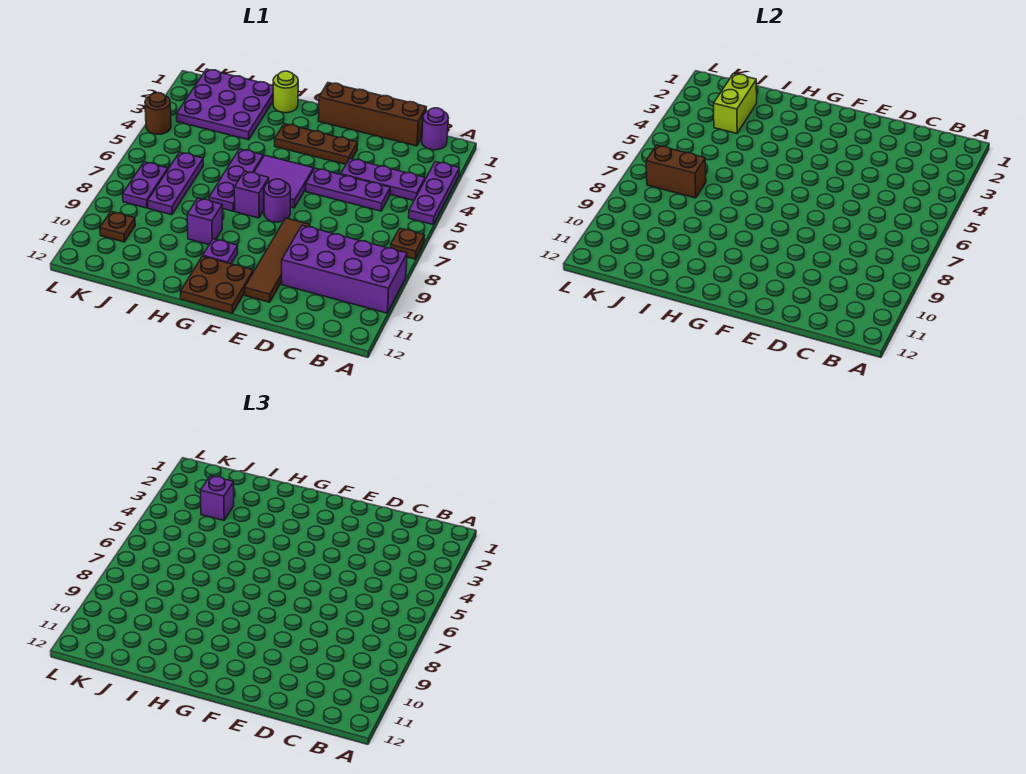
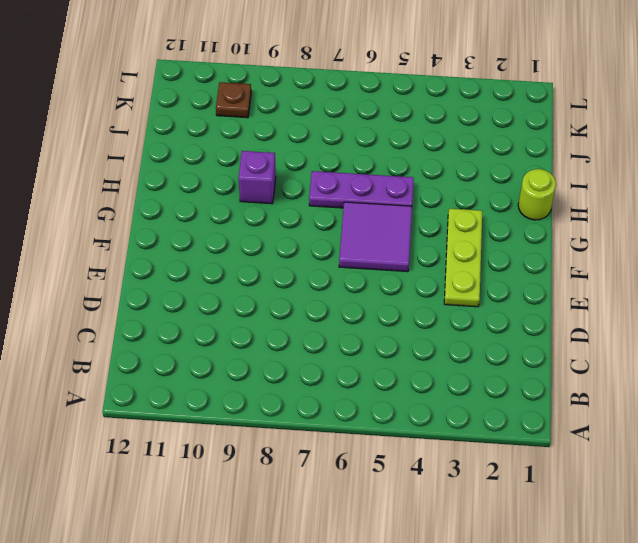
lime 1x3 plate [444,209,482,307] -> brown 1x3 plate [275,124,358,164]
none -> purple 1x3 plate [409,162,459,225]
none -> brown 1x1 plate [390,228,425,259]
none -> purple 2x4 brick [282,225,407,313]

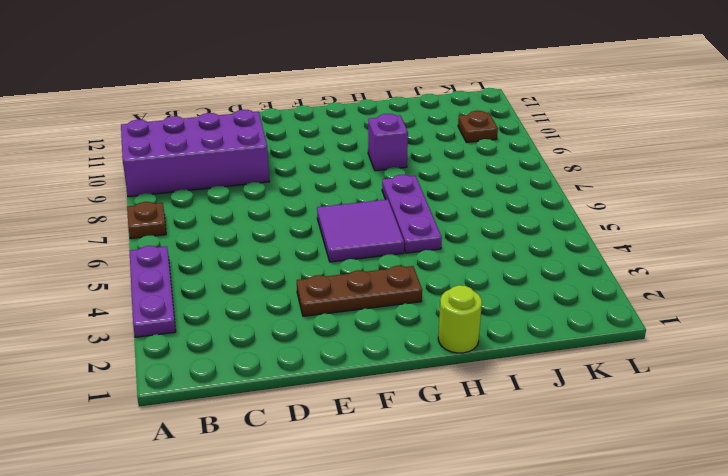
none -> purple 1x1 round brick [422,108,448,150]
none -> purple 1x3 plate [341,159,425,201]
none -> brown 1x4 brick [318,83,427,146]

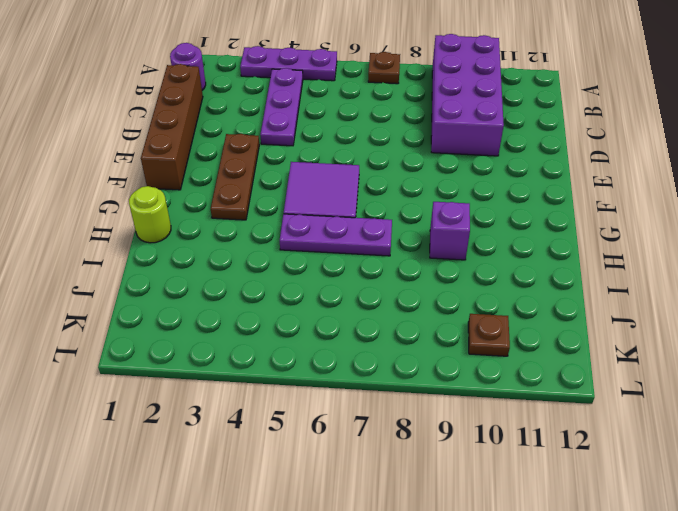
none -> purple 1x3 plate [306,168,390,211]
none -> brown 1x4 tile [245,218,310,302]
none -> purple 1x1 round brick [264,179,290,222]

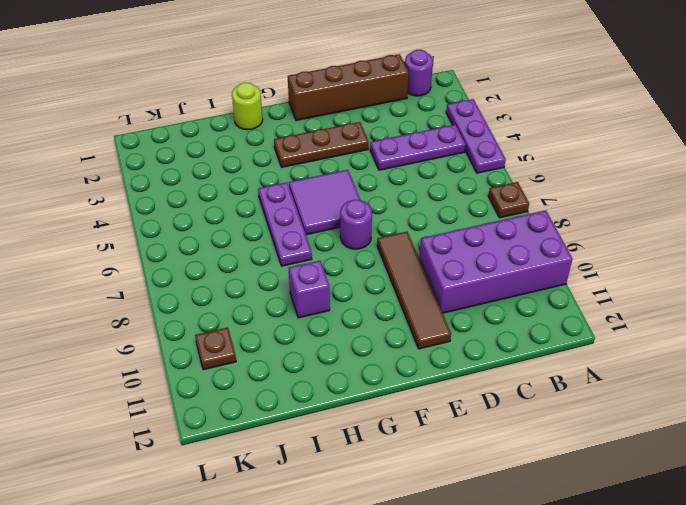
none -> purple 1x3 plate [306,168,390,211]
none -> brown 2x2 plate [181,256,253,313]
none -> purple 1x1 brick [234,171,269,218]

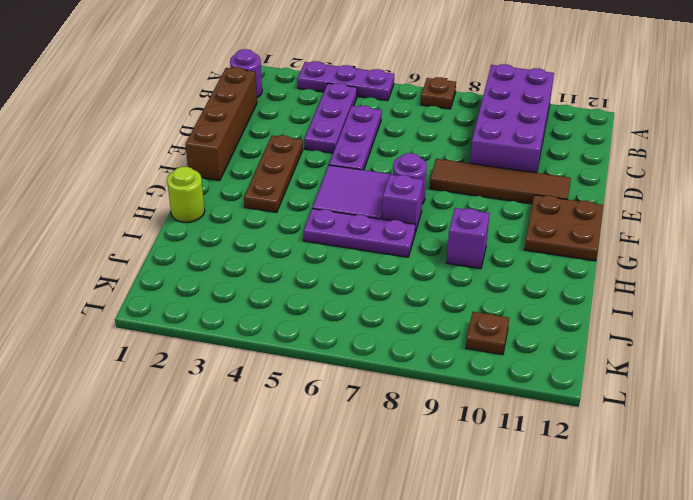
none -> purple 1x1 plate [203,239,238,264]
none -> purple 3x3 plate [176,69,273,140]
none -> purple 1x3 plate [148,152,203,215]

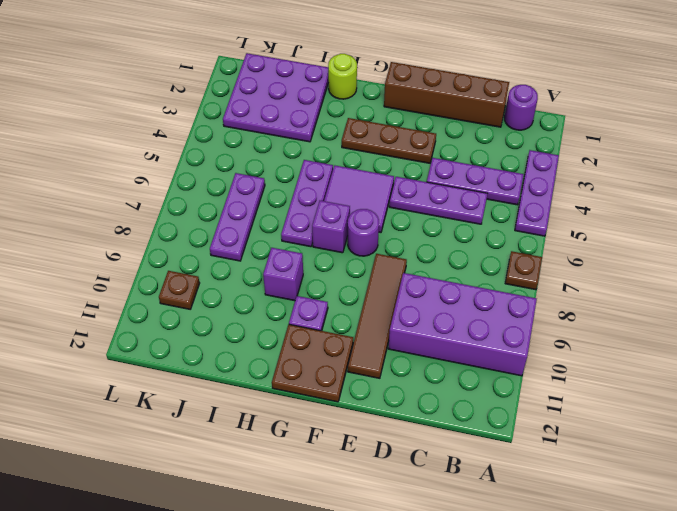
none -> purple 1x2 plate [123,162,168,208]
none -> brown 1x1 round brick [145,93,171,134]
none -> lime 1x2 brick [714,74,757,133]

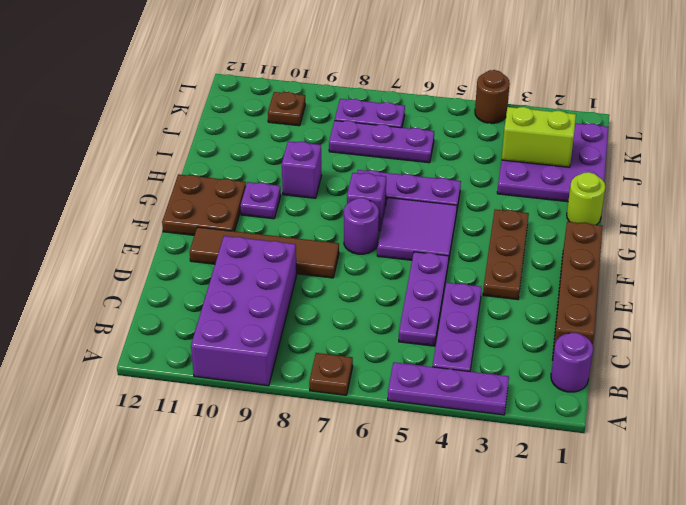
none -> brown 1x2 brick [646,145,706,198]
none -> purple 1x1 brick [201,476,234,520]

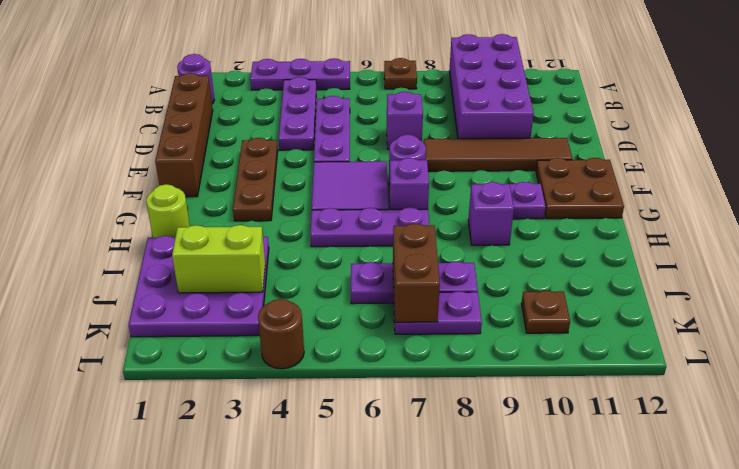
purple 1x1 brick [387,91,423,149] -> purple 1x1 brick moved to [201,476,234,520]

